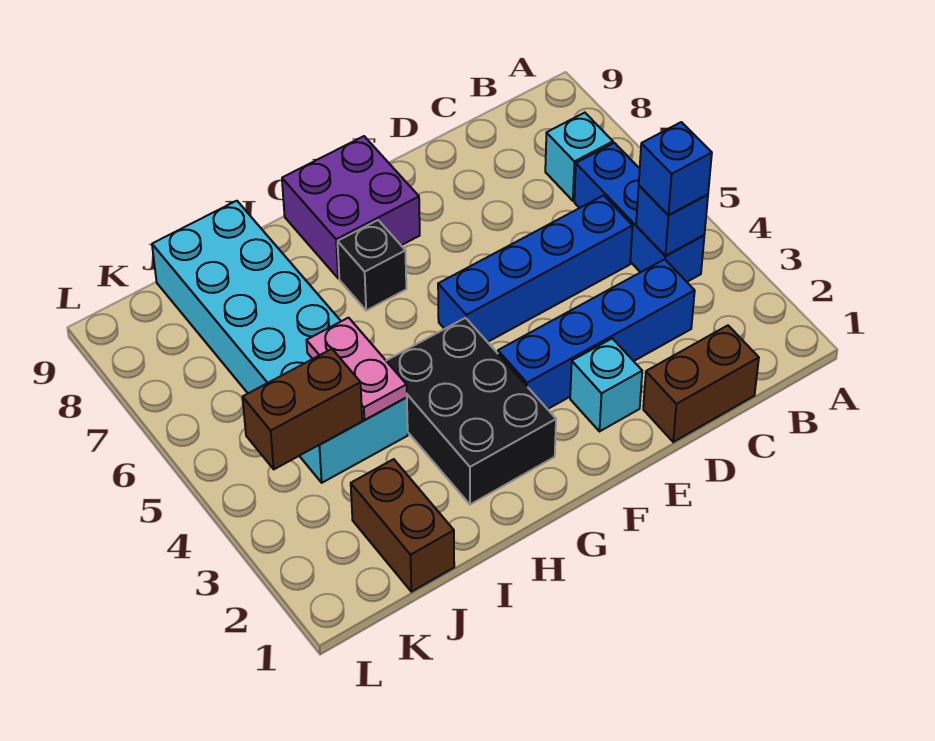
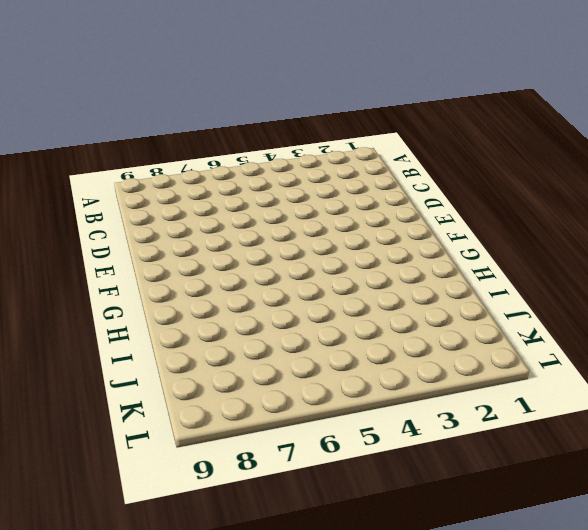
none -> blue 1x3 brick [574,143,704,282]
none -> cyan 1x1 brick [545,113,613,201]
none -> brown 1x2 brick [643,325,759,442]

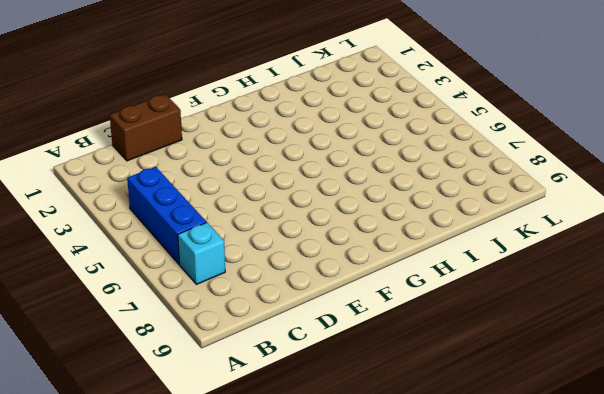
none -> blue 1x4 brick [498,259,695,409]
none -> blue 1x4 brick [438,195,633,342]
none -> cyan 1x1 brick [570,338,642,431]

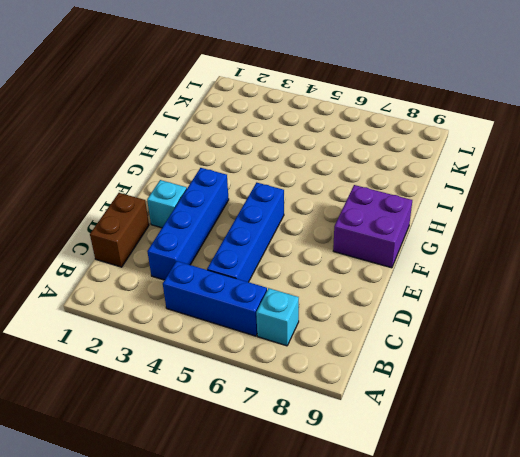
none -> black 2x3 brick [386,318,556,505]
none -> black 1x1 brick [338,220,406,311]
none -> cyan 2x6 brick [152,201,408,483]

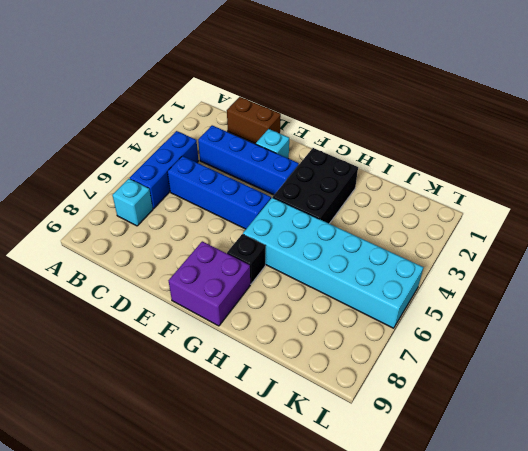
cyan 2x6 brick [243,197,423,328] -> cyan 2x6 brick turned to [152,201,408,483]
none -> brown 1x2 brick [351,459,454,592]
none -> blue 1x1 brick [636,186,708,256]
none -> pink 1x2 plate [306,318,407,420]

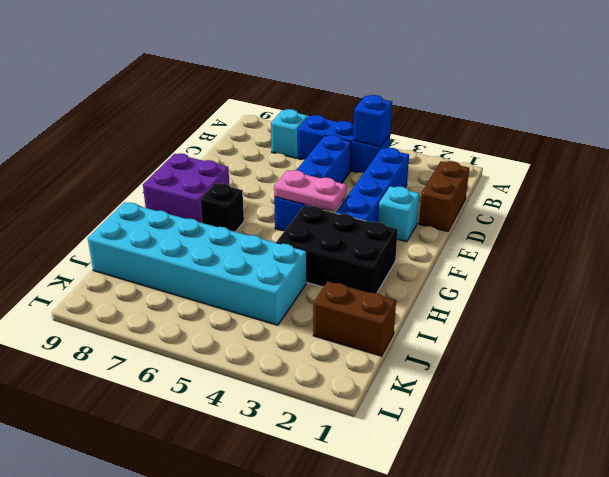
pink 1x2 plate [274,170,346,212] -> pink 1x2 plate moved to [306,318,407,420]
none -> brown 1x2 brick [243,349,362,469]
none -> blue 1x1 brick [639,122,712,215]

